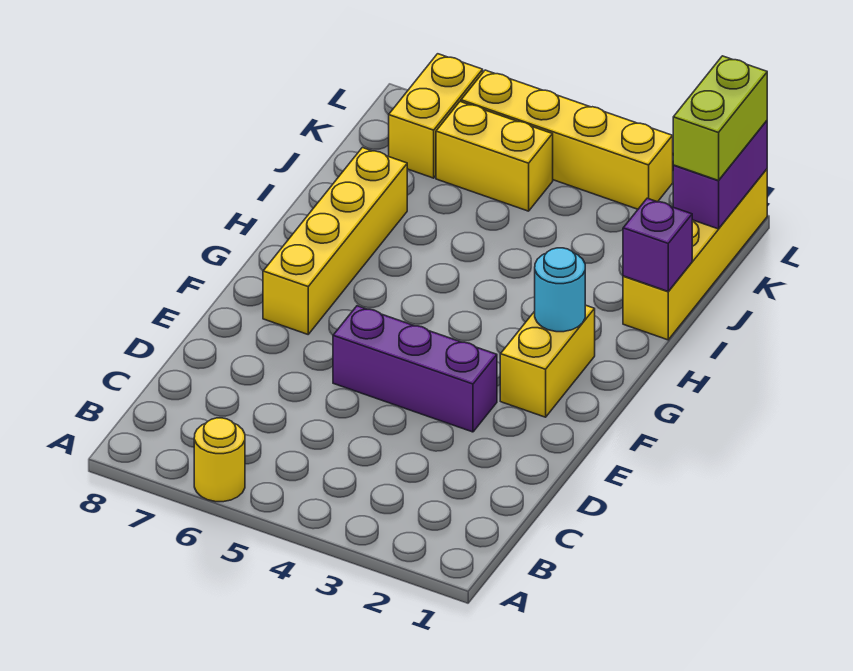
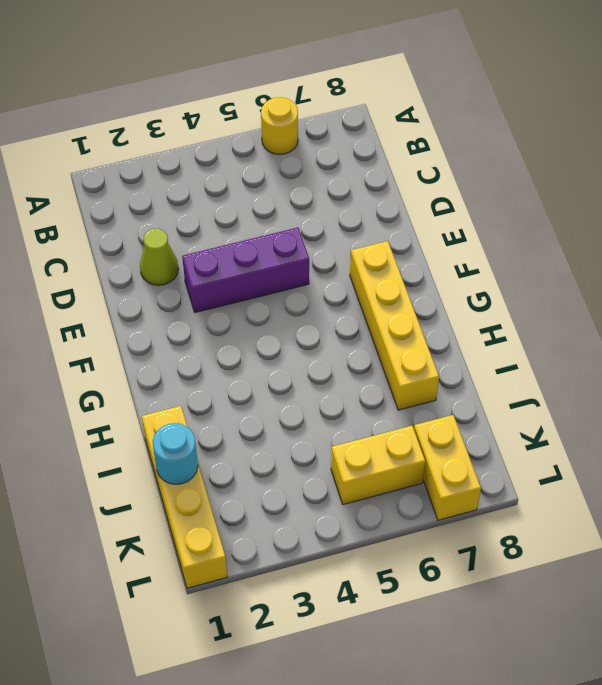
lime 1x1 cone [140,229,178,285] -> none
cyan 1x1 round brick [153,423,198,484] -> cyan 1x1 round brick moved to [535,248,585,332]
none -> yellow 1x2 brick [500,305,595,417]
none -> yellow 1x4 brick [461,70,673,209]
none -> purple 1x1 brick [623,198,692,291]

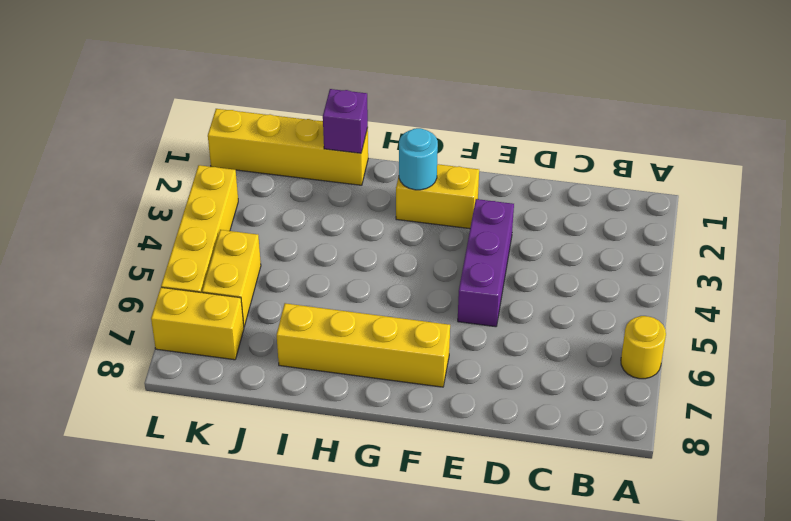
none -> purple 1x2 brick [673,121,767,229]
none -> lime 1x2 brick [673,56,767,181]

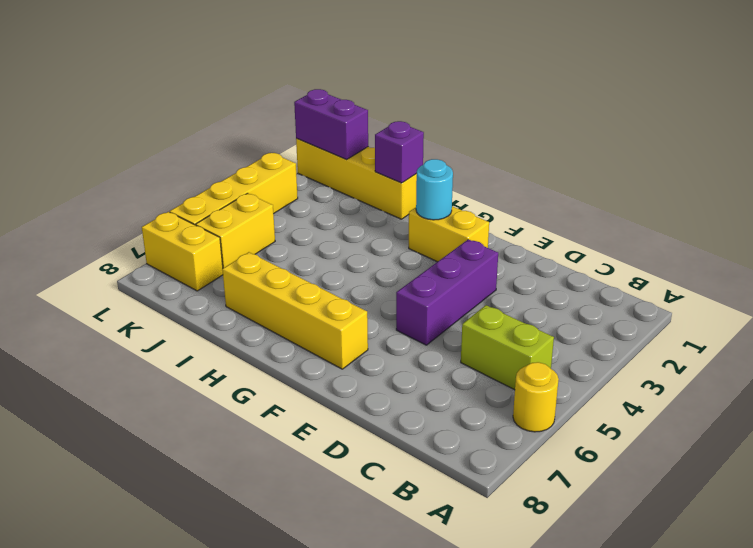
lime 1x2 brick [461,305,554,390] -> lime 1x2 brick moved to [673,56,767,181]

